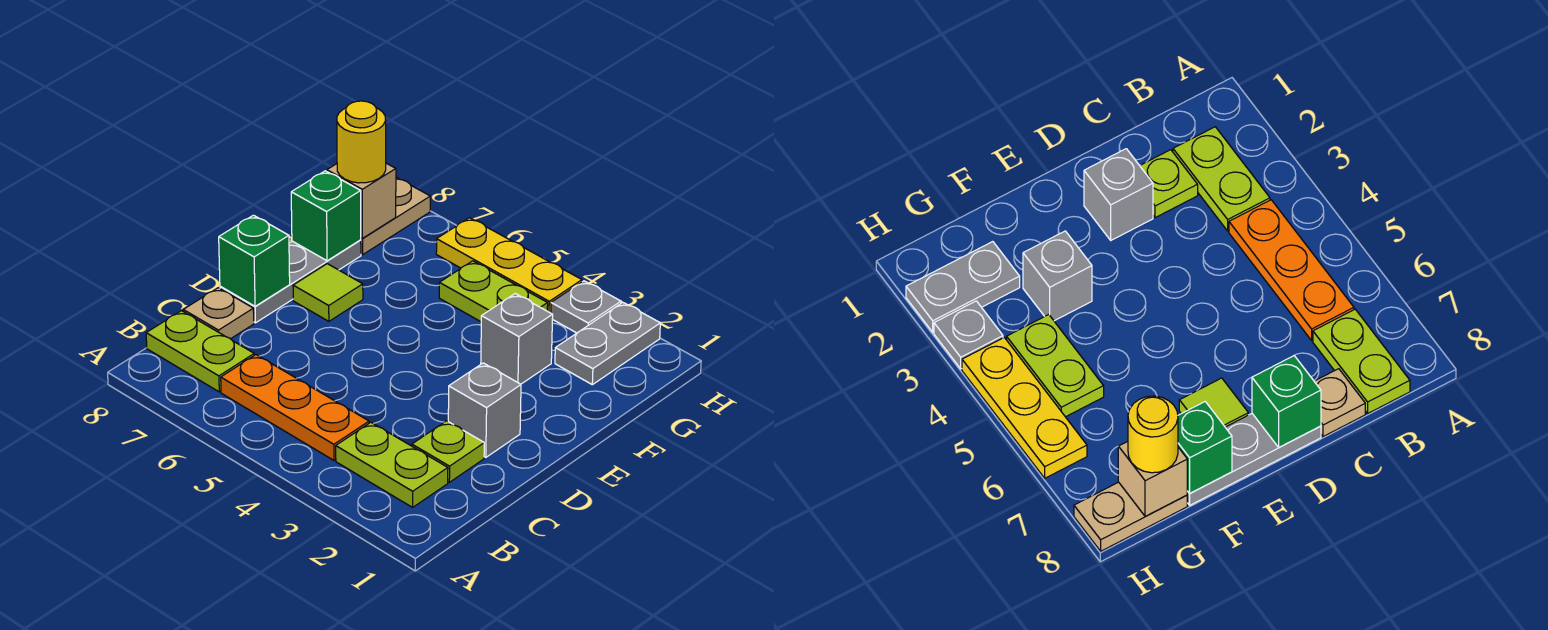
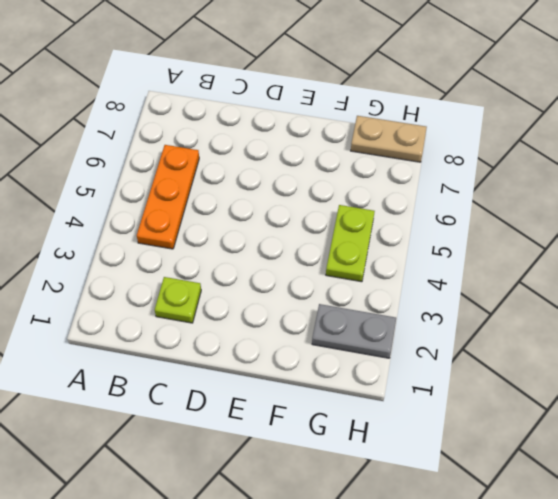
none -> lime 1x2 plate [336,422,448,507]
none -> lime 1x2 plate [146,311,254,392]
none -> tan 1x1 plate [183,288,254,339]

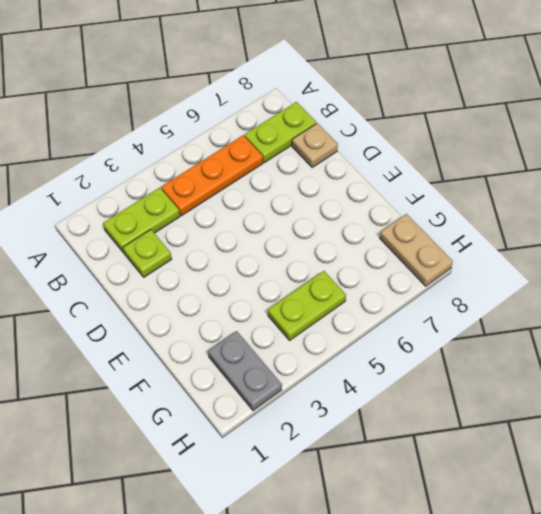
none -> grey 1x1 brick [448,363,521,457]
none -> grey 1x3 plate [220,240,361,323]
none -> lime 1x1 tile [293,264,363,321]

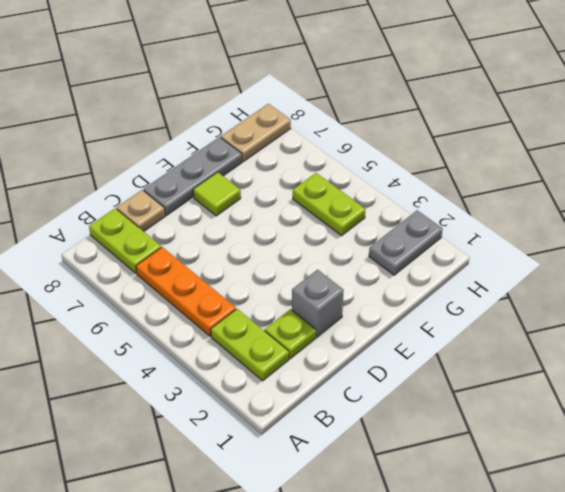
none -> grey 1x1 brick [481,294,553,384]
none -> grey 1x1 plate [551,281,621,333]
none -> yellow 1x3 plate [436,218,582,313]

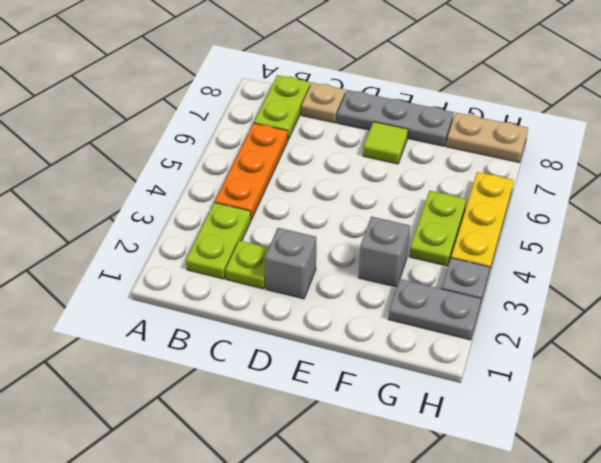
none -> green 1x1 brick [219,215,290,306]
none -> green 1x1 brick [291,171,361,261]
none -> tan 1x1 brick [327,163,396,238]

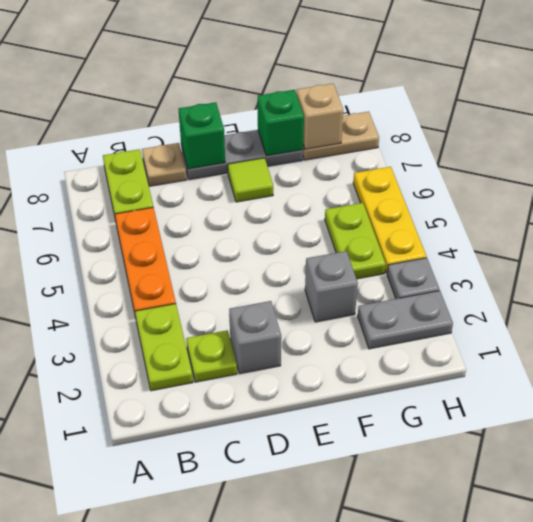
none -> yellow 1x1 round brick [337,101,386,183]

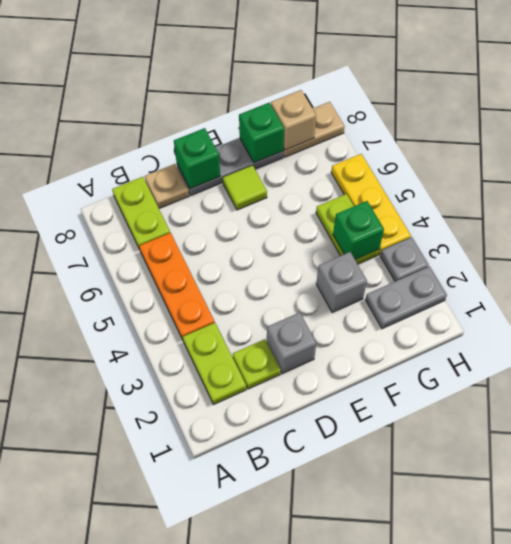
green 1x1 brick [333,201,384,260] -> none
none -> yellow 1x1 round brick [337,101,386,183]

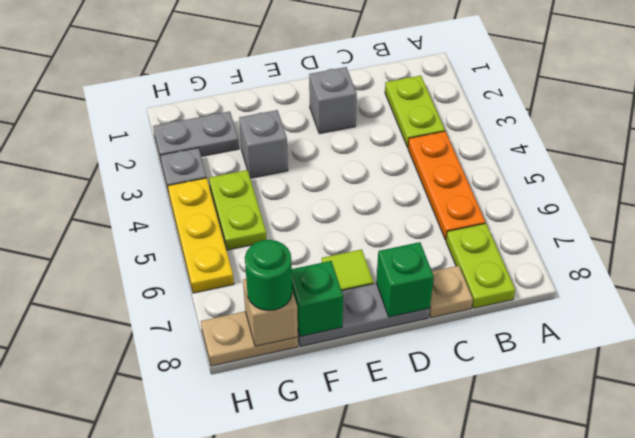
green 1x1 round brick [245,240,292,311] -> yellow 1x1 round brick [337,101,386,183]
none -> lime 1x1 plate [412,421,484,482]

